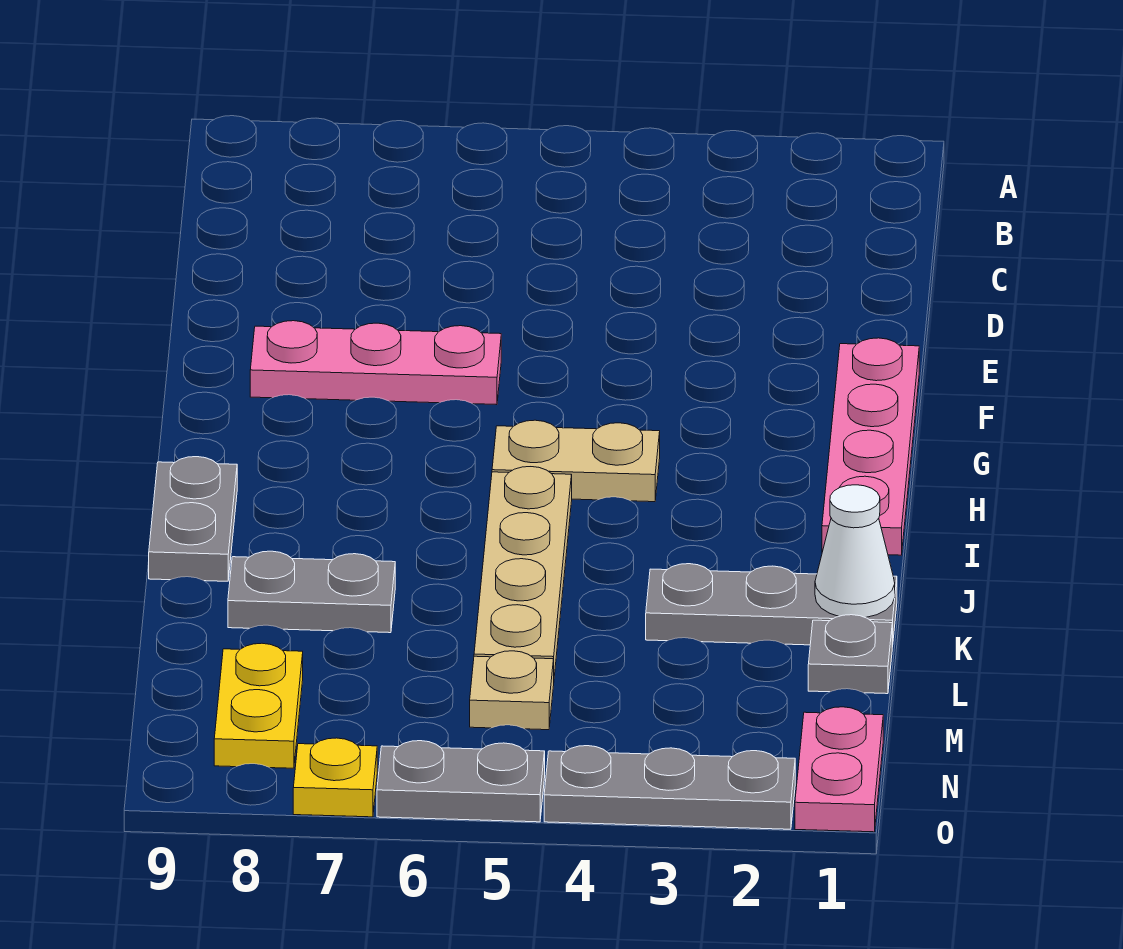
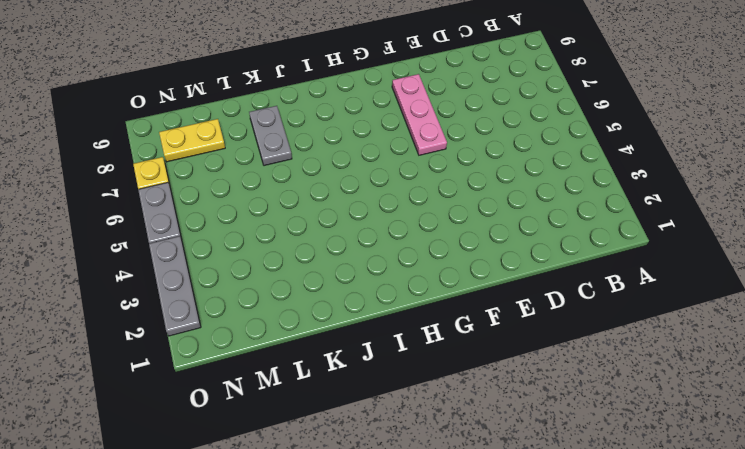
none -> pink 1x4 plate [822,338,919,555]
none -> tan 1x2 plate [492,420,660,502]
none -> tan 1x4 plate [474,467,572,676]

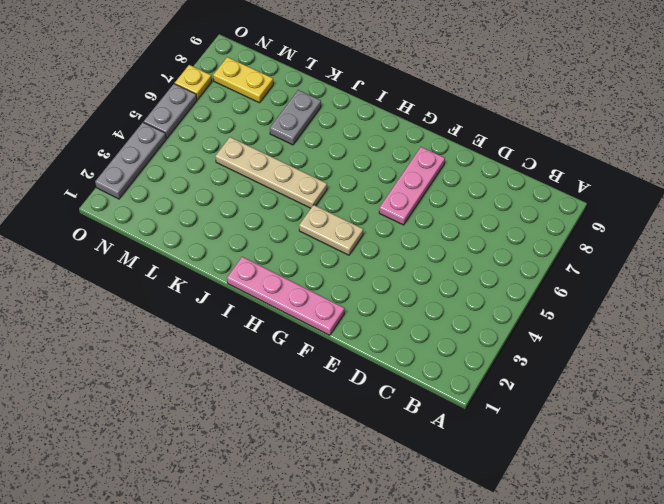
tan 1x2 plate [299,205,363,255] -> tan 1x2 plate turned to [492,420,660,502]
none -> grey 1x2 plate [149,457,237,581]
none -> grey 1x3 plate [646,564,897,647]
none -> grey 1x1 plate [808,615,892,694]

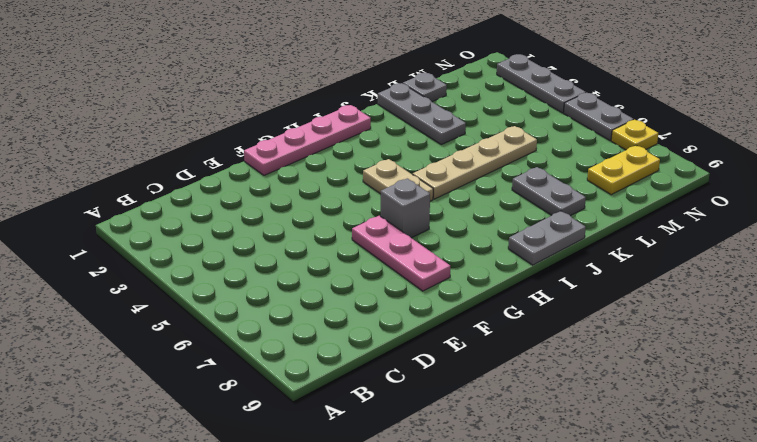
grey 1x1 brick [381,178,430,238] -> none
none -> tan 1x1 plate [470,651,554,730]
none -> pink 1x2 plate [795,707,883,832]
none -> white 1x1 cone [815,485,895,618]

